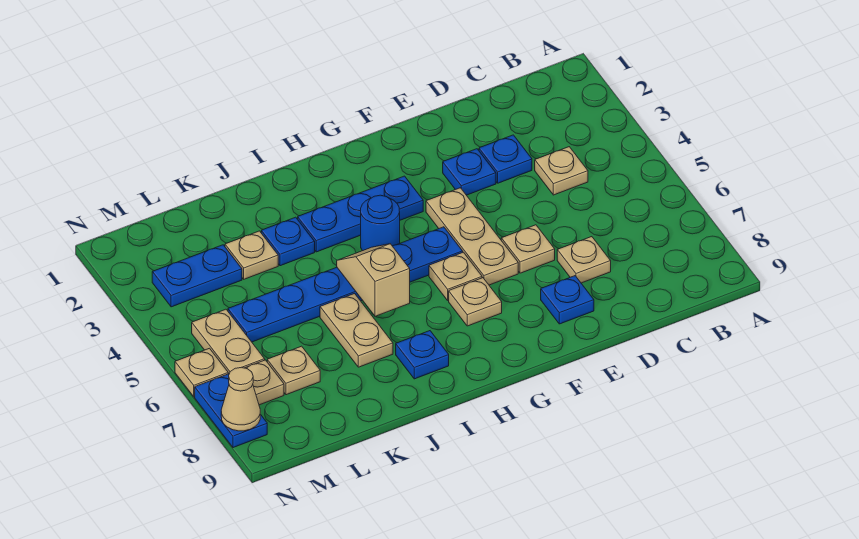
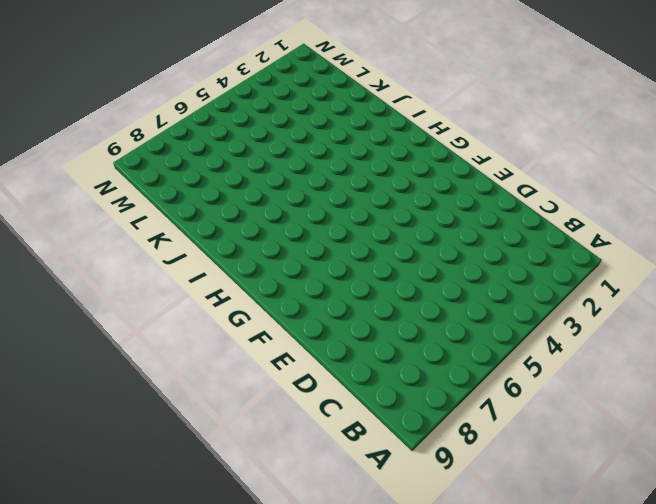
none -> tan 1x1 plate [535,147,588,195]
none -> blue 1x1 plate [479,135,532,183]
none -> tan 1x1 plate [557,237,611,283]

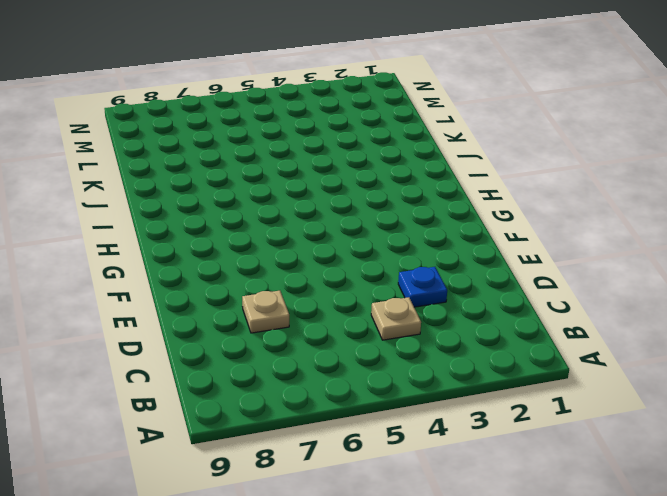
none -> blue 1x1 plate [443,149,496,195]
none -> tan 1x1 plate [501,225,555,273]
none -> blue 1x1 plate [541,276,594,324]

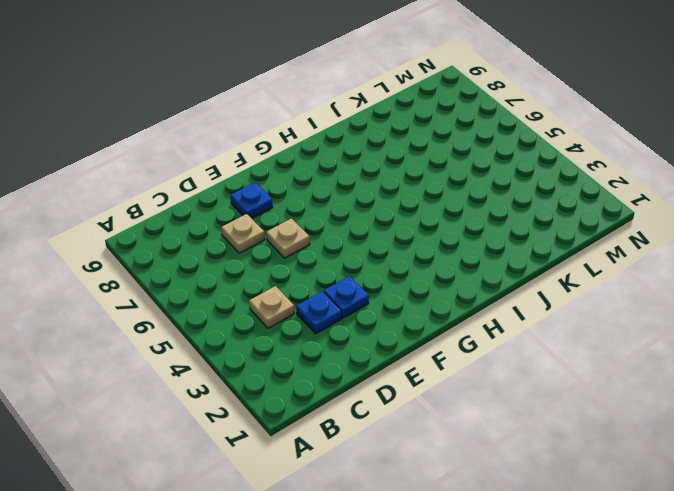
none -> tan 1x3 plate [426,188,518,285]
none -> blue 1x3 plate [298,176,423,252]
none -> blue 1x6 plate [228,227,463,342]

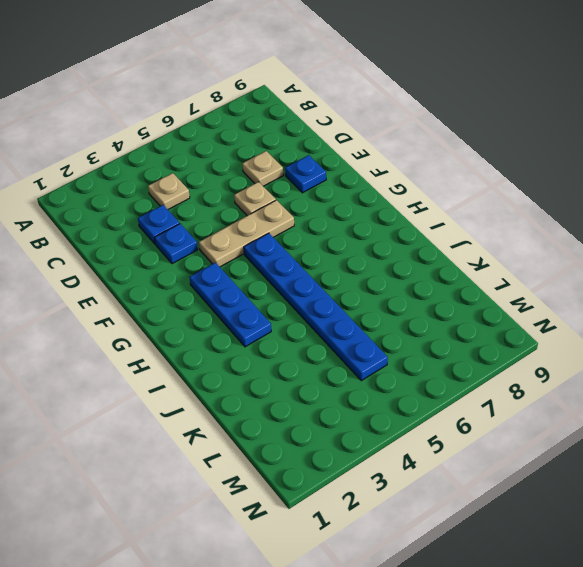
none -> tan 1x1 plate [429,252,482,301]
none -> tan 1x1 plate [449,278,502,326]
none -> blue 1x1 round brick [361,195,400,251]

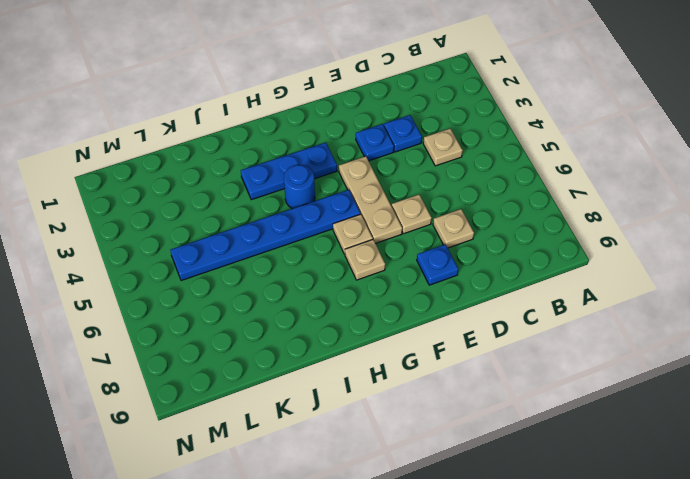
none -> blue 1x1 plate [396,331,449,379]
none -> blue 1x1 plate [261,217,315,266]
none -> tan 1x2 plate [320,294,393,367]

